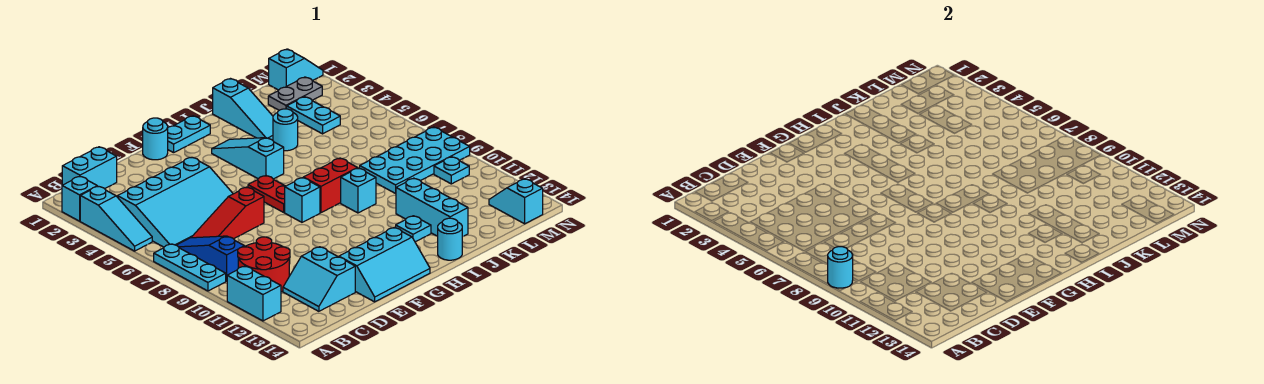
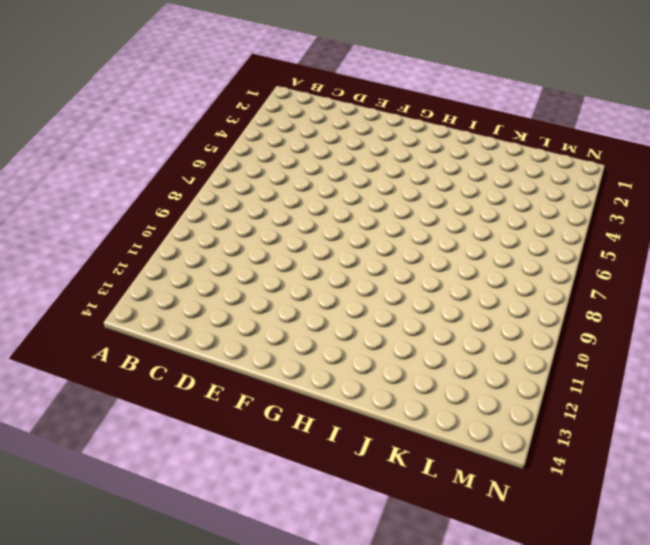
none -> cyan 1x1 brick [62,177,97,221]
none -> cyan 1x3 slope [80,186,152,251]
none -> cyan 1x3 plate [154,244,226,291]
none -> cyan 1x2 brick [227,266,281,321]

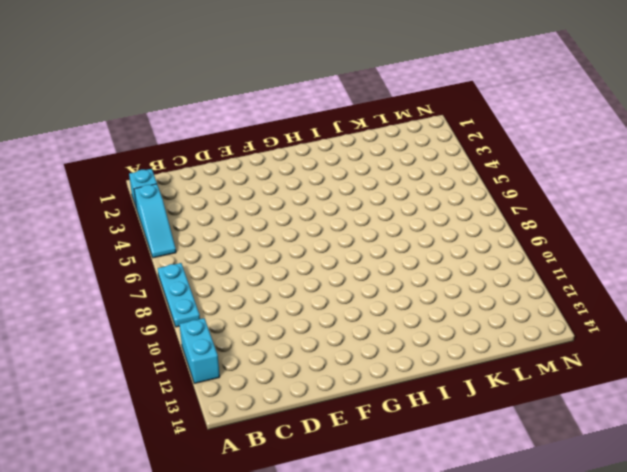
none -> cyan 1x2 brick [62,147,117,189]
none -> cyan 3x4 slope [118,157,233,247]
none -> blue 1x3 slope [177,236,245,281]
none -> red 2x2 round brick [238,237,290,292]

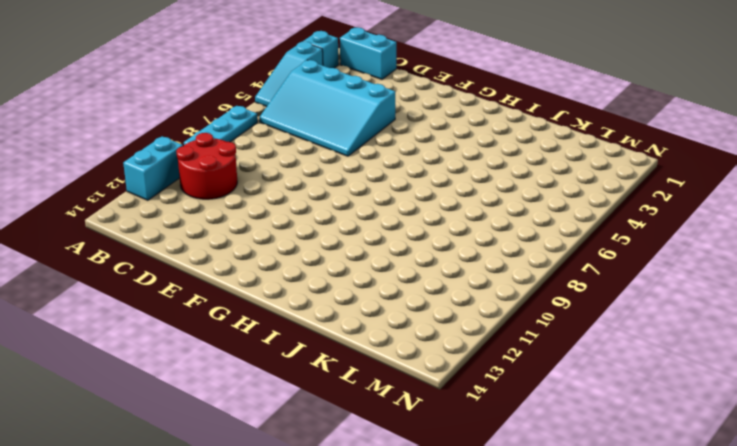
none -> blue 1x3 slope [177,236,245,281]
none -> red 1x3 slope [191,187,264,239]
none -> cyan 2x2 slope [283,247,355,311]
none -> cyan 2x3 slope [339,227,430,302]

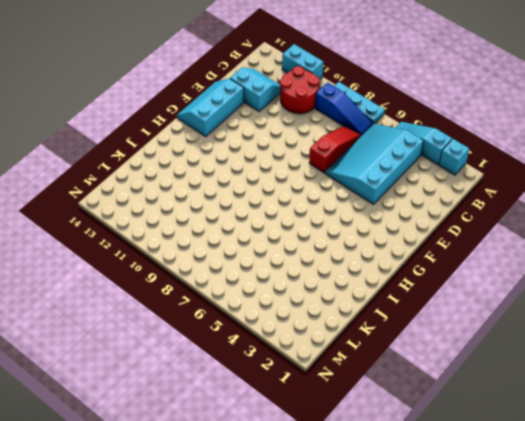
none -> cyan 1x2 brick [62,147,117,189]
none -> cyan 1x1 round brick [143,118,168,160]
none -> cyan 1x2 plate [168,116,210,153]
none -> red 1x2 plate [248,176,285,212]

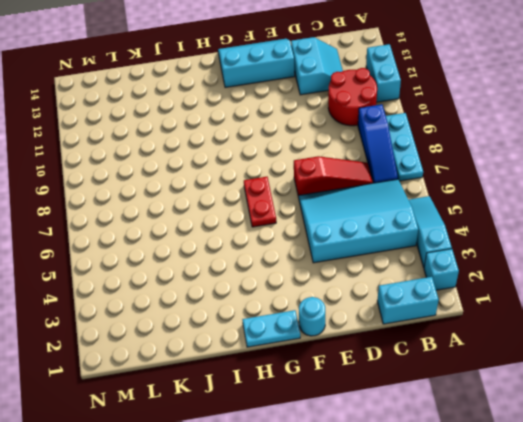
none -> cyan 1x1 brick [285,178,320,222]
none -> cyan 1x3 slope [212,138,284,179]
none -> red 1x2 brick [303,158,357,213]
none -> cyan 1x1 brick [341,168,376,213]

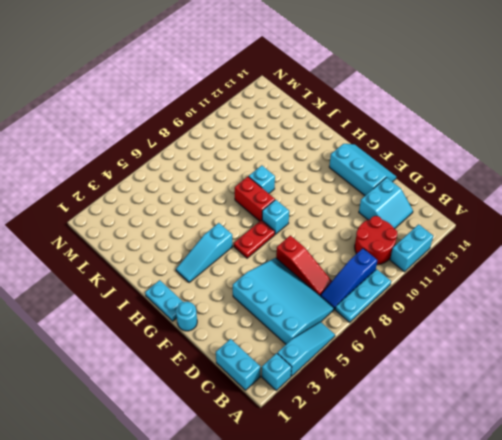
none -> cyan 1x1 plate [396,216,431,242]
none -> cyan 1x1 round brick [437,218,462,260]
none -> cyan 1x3 slope [213,79,273,140]
none -> cyan 1x1 round brick [273,109,298,151]

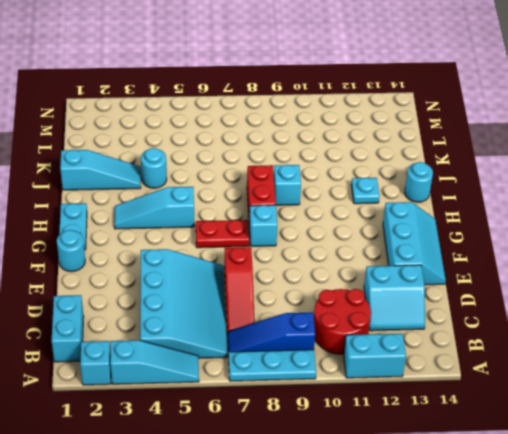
none -> cyan 1x3 brick [396,178,468,237]
none -> cyan 2x4 plate [360,127,470,193]
none -> grey 1x2 plate [268,77,322,110]
none -> cyan 1x2 plate [287,97,340,134]

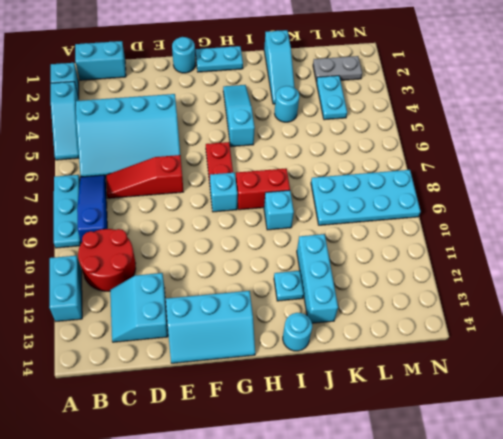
none -> cyan 1x2 slope [269,49,323,90]
none -> cyan 1x1 plate [434,157,469,184]
none -> cyan 1x2 slope [489,179,543,224]
none -> cyan 1x1 round brick [828,247,853,288]

